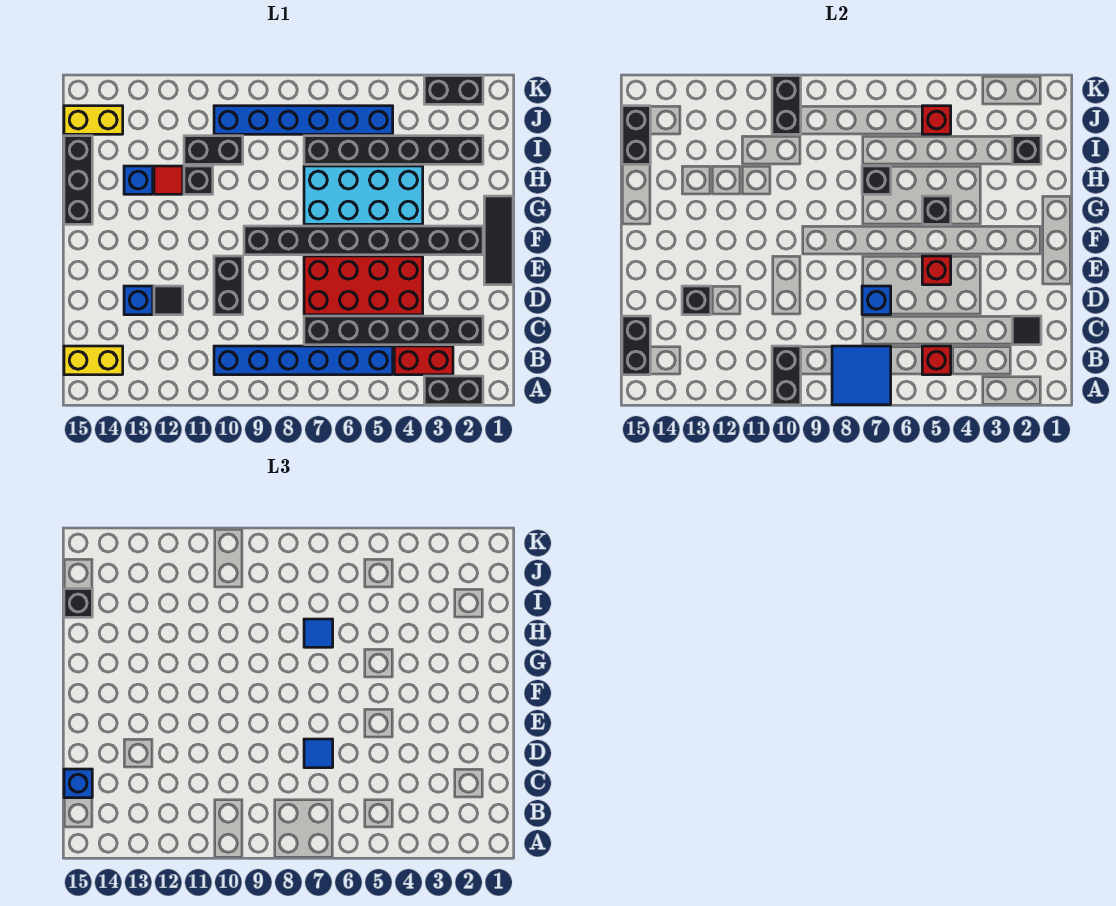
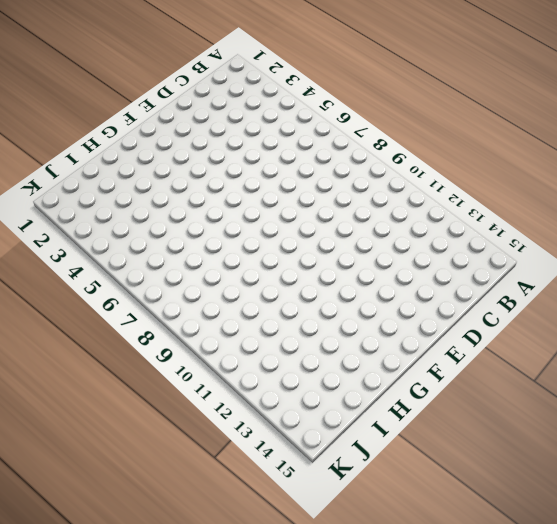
none -> black 1x2 brick [424,376,483,405]
none -> red 1x2 brick [394,346,453,375]
none -> blue 1x6 brick [214,346,393,375]
none -> yellow 1x2 brick [64,346,123,375]

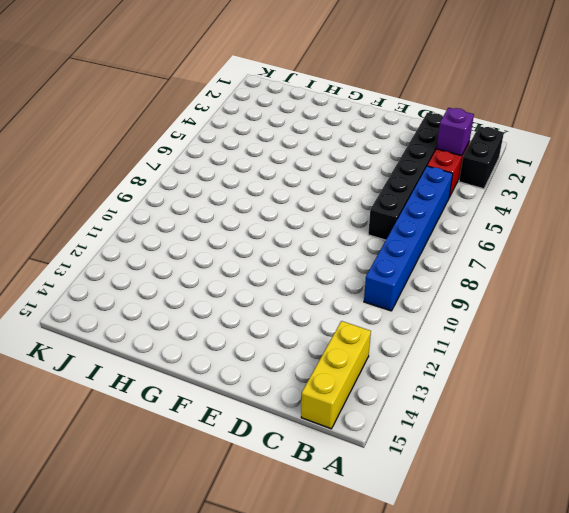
purple 1x1 brick [436,108,474,156] -> none
yellow 1x3 brick [301,321,371,429] -> yellow 1x2 brick [64,346,123,375]
none -> red 2x4 brick [304,256,423,315]
none -> black 1x2 brick [214,256,243,315]
none -> black 1x1 tile [154,286,183,315]
none -> blue 1x1 brick [124,286,153,315]

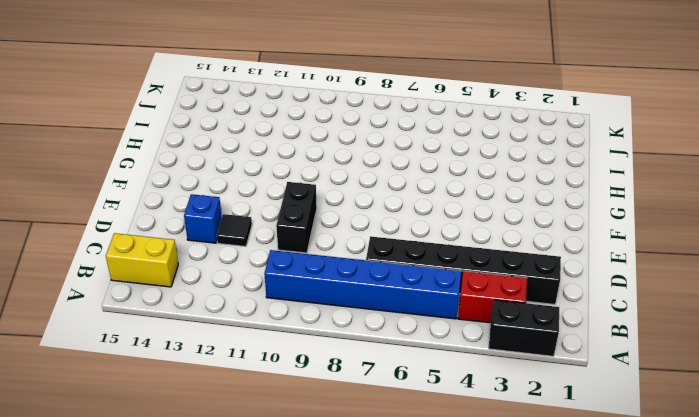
none -> red 2x4 brick [304,256,423,315]
none -> black 1x3 tile [484,196,513,285]
none -> black 1x8 brick [244,226,483,255]
none -> cyan 2x4 brick [304,166,423,224]

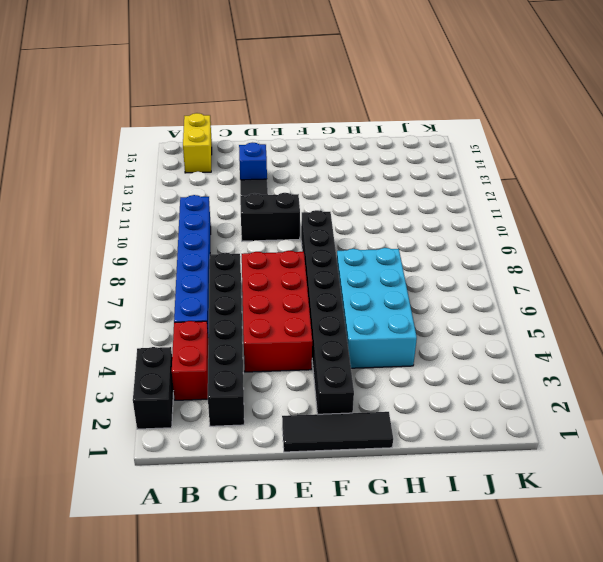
none -> black 1x3 brick [64,136,92,224]
none -> black 1x1 brick [184,166,213,194]
none -> red 1x1 tile [154,166,183,194]
none -> blue 1x1 brick [124,166,153,194]

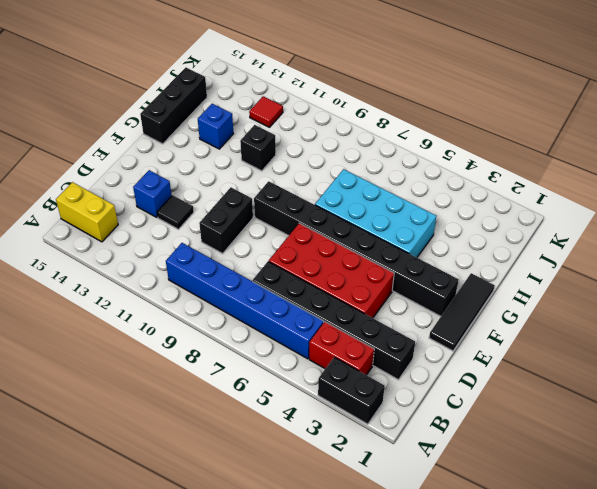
red 1x1 tile [249,96,283,127] -> red 1x1 tile moved to [154,166,183,194]
none -> black 1x6 brick [304,136,483,164]
none -> black 1x2 brick [184,136,243,164]
none -> blue 1x6 brick [214,106,393,134]
none -> yellow 1x2 brick [64,106,123,134]

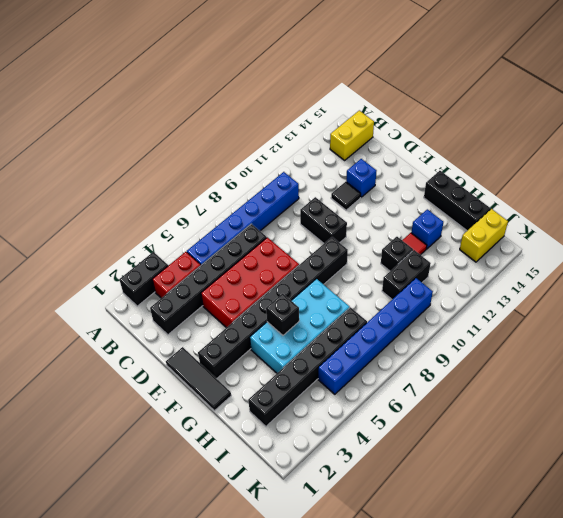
none -> black 1x2 brick [424,76,483,104]
none -> blue 2x2 tile [832,346,891,405]
none -> black 1x2 brick [772,346,801,405]
none -> red 1x1 brick [922,346,951,375]

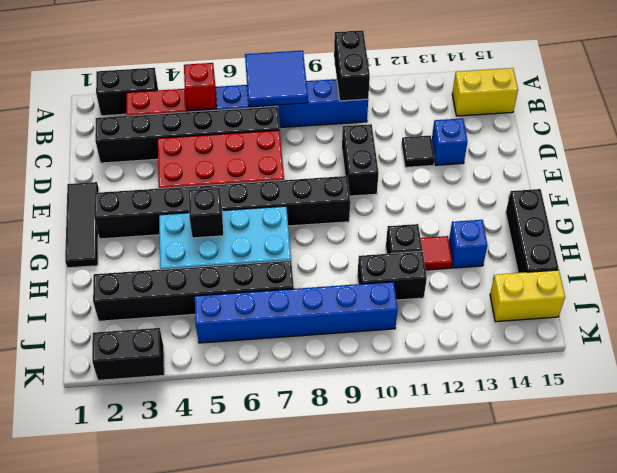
none -> black 1x2 brick [622,316,650,375]
none -> black 1x1 tile [1012,316,1041,345]
none -> blue 1x1 brick [862,286,891,315]
none -> black 1x1 brick [682,286,711,315]

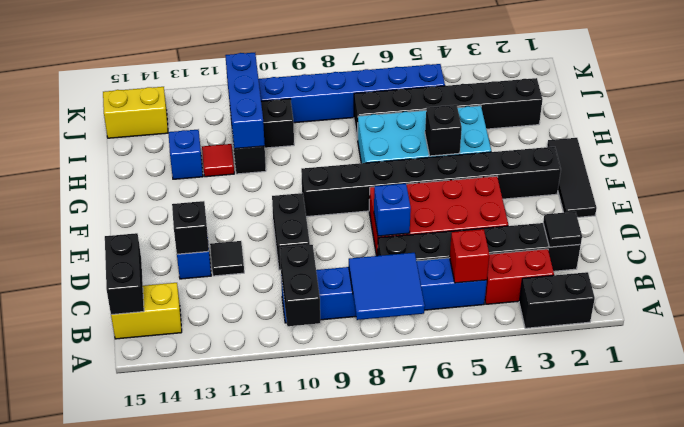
blue 1x3 brick [225,53,265,149] -> none
none -> black 1x3 brick [64,136,92,224]
none -> black 1x2 brick [424,76,483,104]
none -> red 1x1 brick [922,256,951,285]
none -> black 1x1 brick [862,166,891,194]

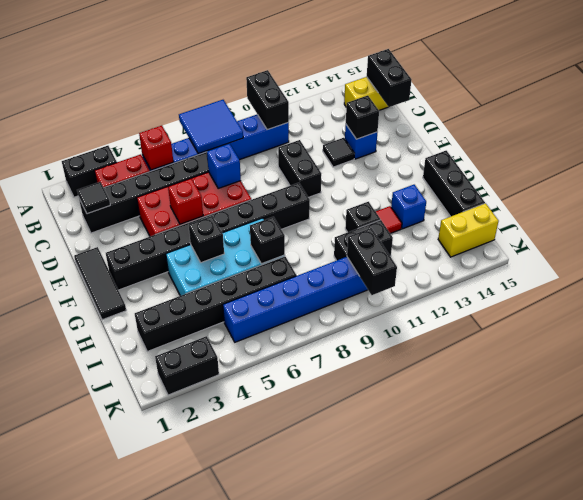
none -> black 1x1 brick [1012,136,1041,164]
none -> black 1x2 brick [622,106,650,164]
none -> red 1x1 brick [922,106,951,134]
none -> blue 1x1 brick [64,769,92,798]

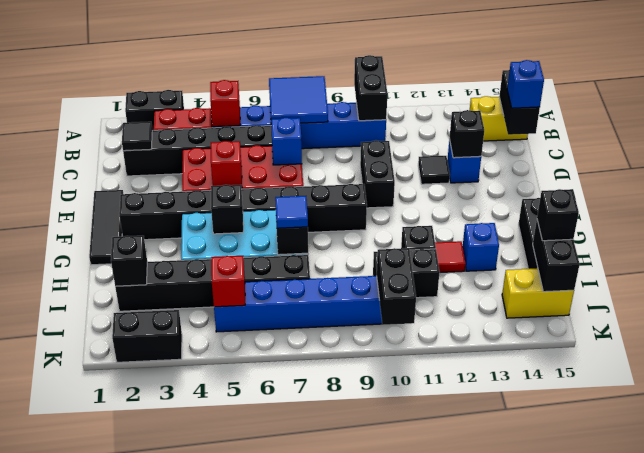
none -> blue 1x1 tile [304,739,333,768]

